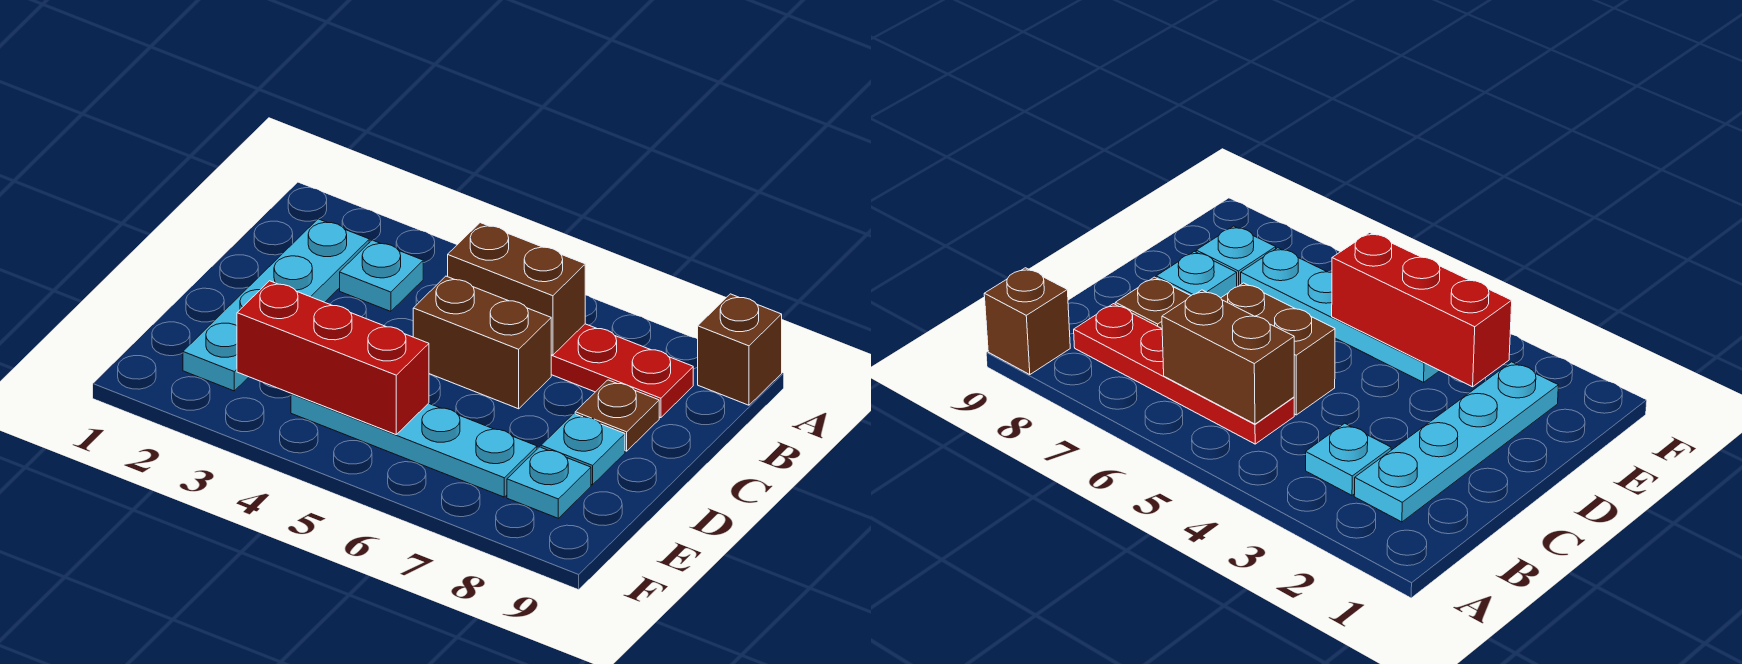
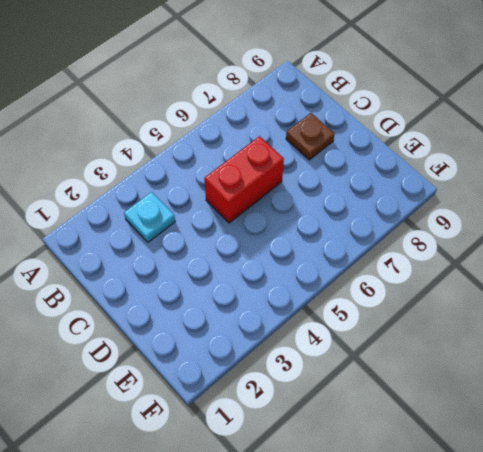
red 1x2 brick [204,136,284,223] -> brown 1x2 brick [413,276,551,409]
none -> brown 1x1 brick [698,294,782,405]
none -> cyan 1x4 plate [183,219,369,391]

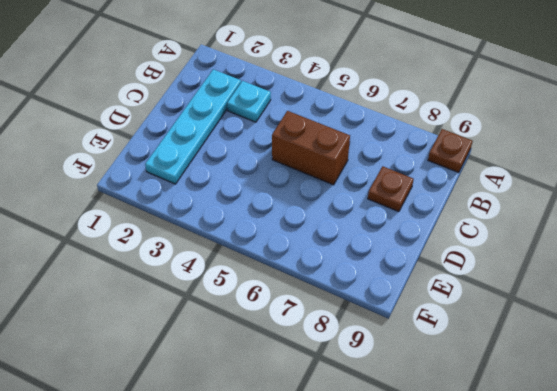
brown 1x1 plate [428,129,473,173] -> brown 1x1 brick [698,294,782,405]
none -> red 1x4 plate [551,324,693,418]
none -> cyan 1x1 plate [541,414,625,485]

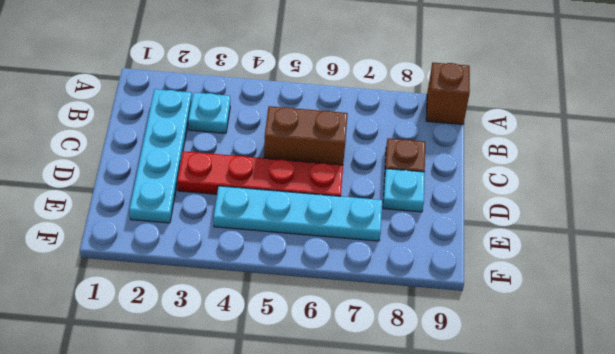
red 1x4 plate [177,151,343,196] -> red 1x4 plate moved to [551,324,693,418]
none -> cyan 1x1 plate [507,447,591,518]
none -> brown 1x2 brick [448,223,585,355]

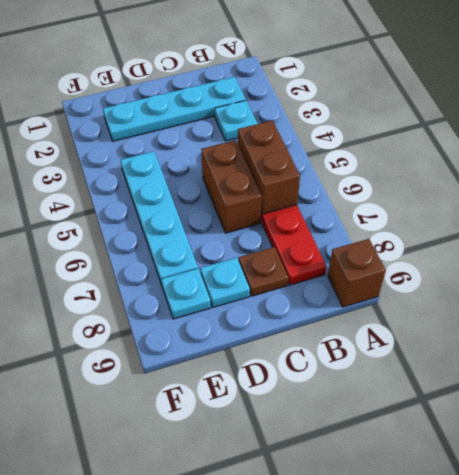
none -> red 1x3 brick [237,281,429,434]

